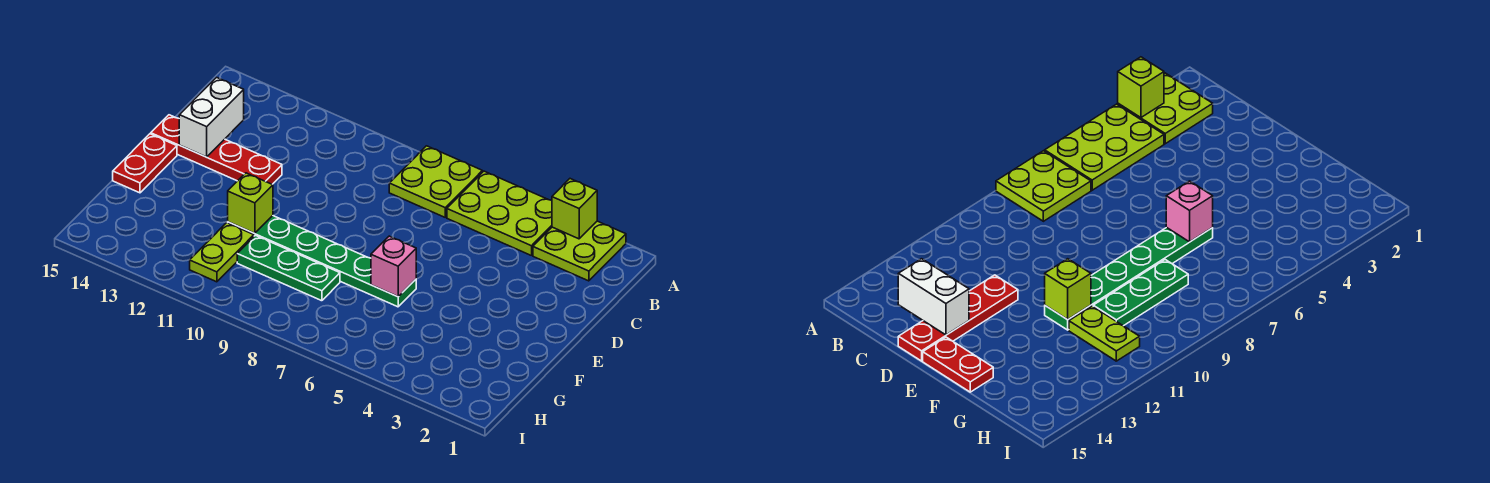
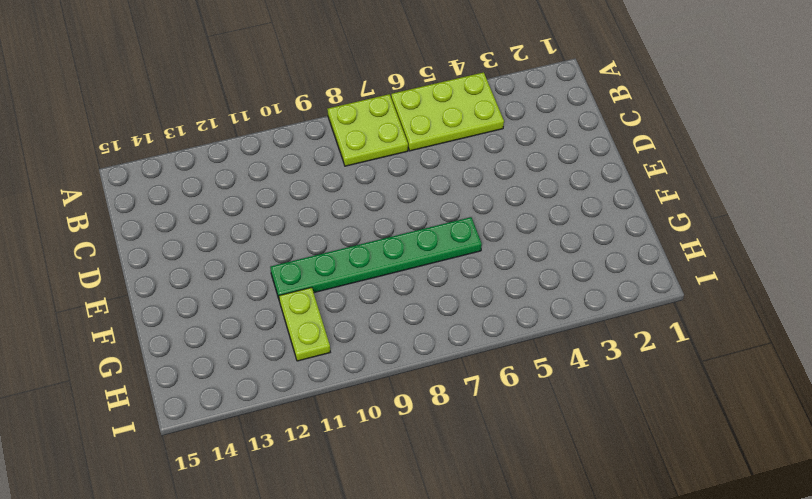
none -> lime 2x2 plate [533,221,626,281]
none -> red 1x4 plate [151,115,282,184]
none -> red 1x2 plate [113,134,177,193]

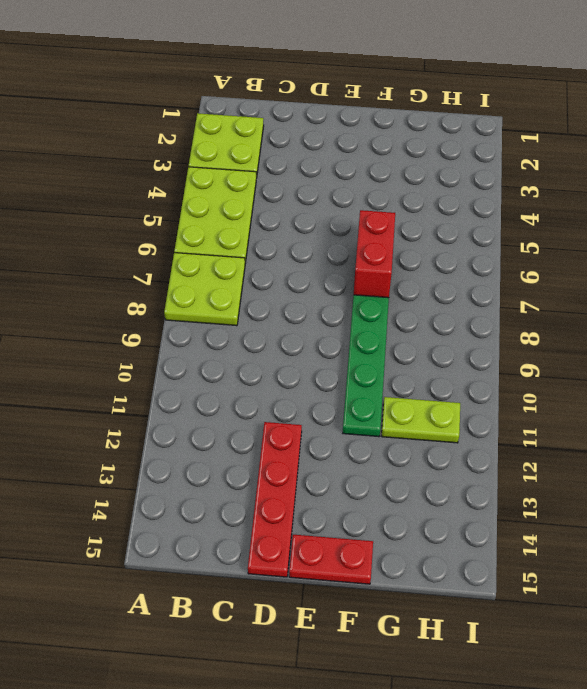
red 1x2 brick [354,210,395,298] -> pink 1x1 brick [371,236,416,297]
none -> green 1x3 plate [237,235,340,301]
none -> lime 1x1 brick [552,179,597,239]
none -> white 1x2 brick [179,77,244,157]

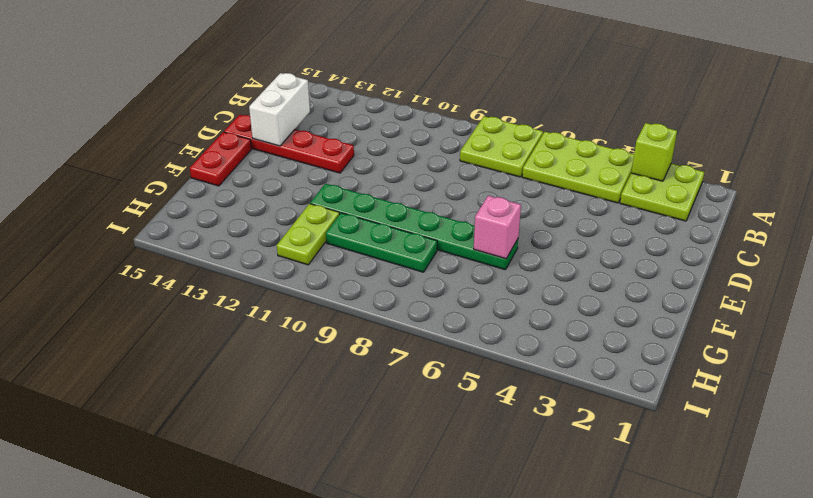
none -> lime 1x1 brick [228,173,273,233]

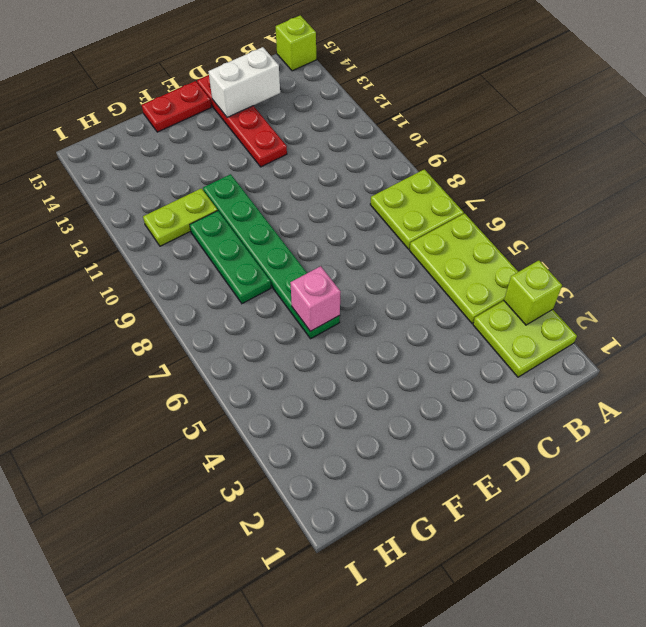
lime 1x1 brick [276,15,316,71] -> lime 1x1 brick moved to [228,173,273,233]

